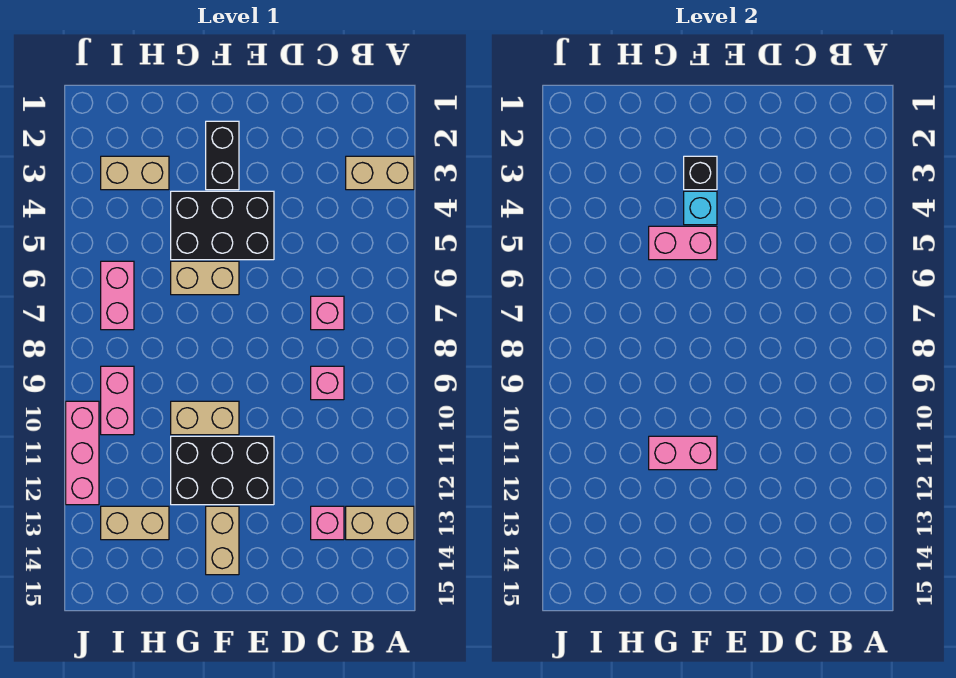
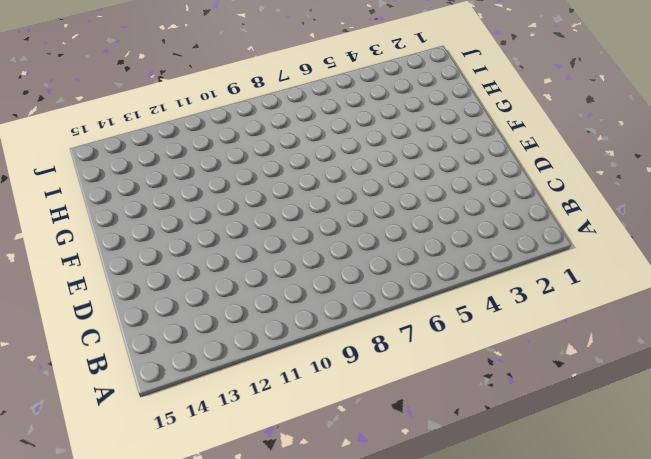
none -> tan 1x2 brick [346,156,414,190]
none -> tan 1x2 brick [346,506,414,540]
none -> pink 1x1 brick [311,296,344,330]

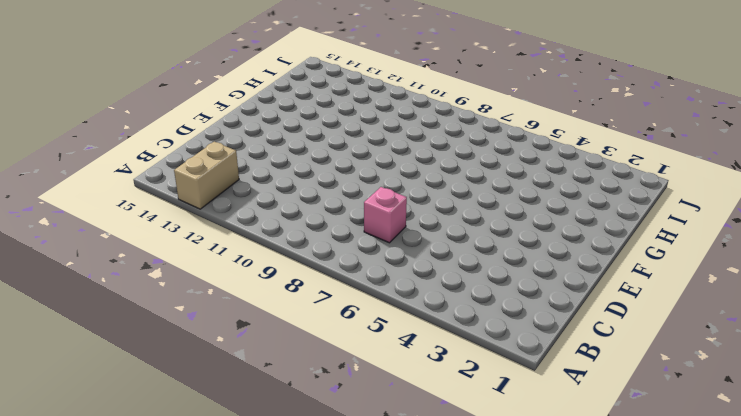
none -> tan 1x2 brick [346,156,414,190]
none -> pink 1x1 brick [311,366,344,400]
none -> pink 1x1 brick [311,506,344,540]

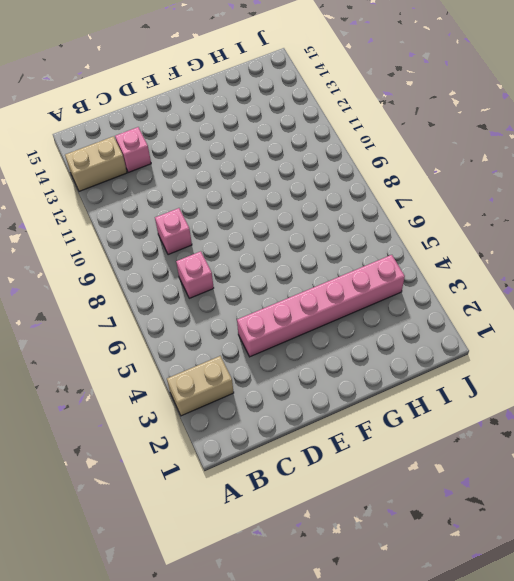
pink 1x6 brick [237,255,405,357] -> black 2x3 brick [171,191,274,260]
none -> black 2x3 brick [171,436,274,505]
none -> black 1x2 brick [206,121,239,190]
none -> tan 1x2 brick [171,261,239,295]

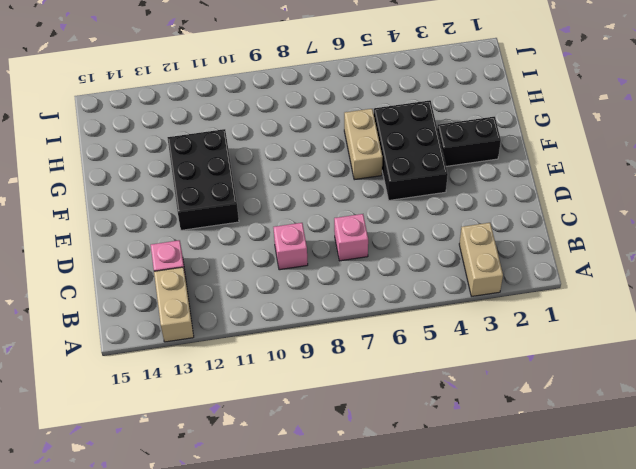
none -> tan 1x2 brick [171,401,239,435]
none -> tan 1x2 brick [206,506,239,575]
none -> tan 1x2 brick [101,156,169,190]

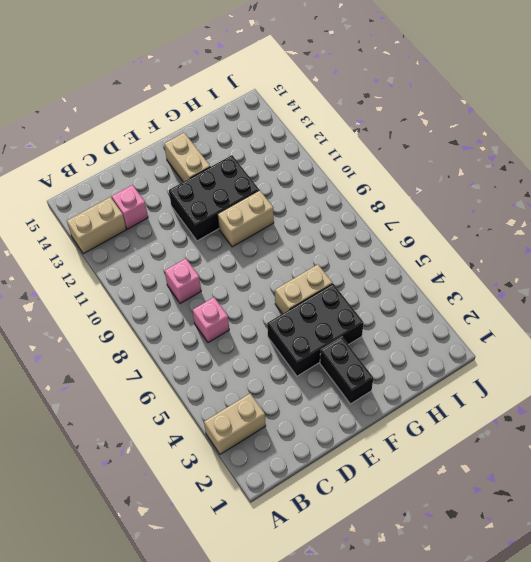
none -> tan 1x2 brick [101,156,169,190]
none -> tan 1x2 brick [101,506,169,540]
none -> pink 1x2 brick [101,261,134,330]

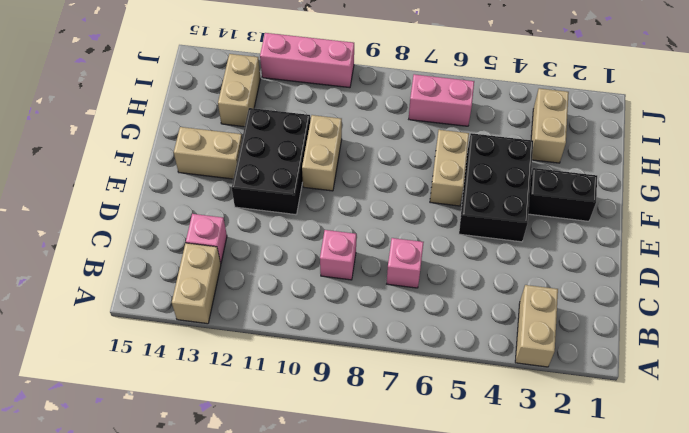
none -> pink 1x2 brick [101,366,134,435]
none -> black 1x1 brick [684,156,717,190]
none -> cyan 1x1 brick [684,191,717,225]

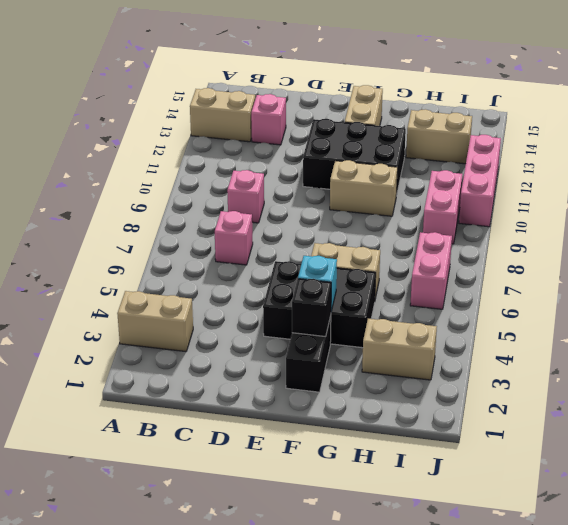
none -> pink 1x2 brick [649,226,717,260]
none -> pink 1x2 brick [649,436,717,470]

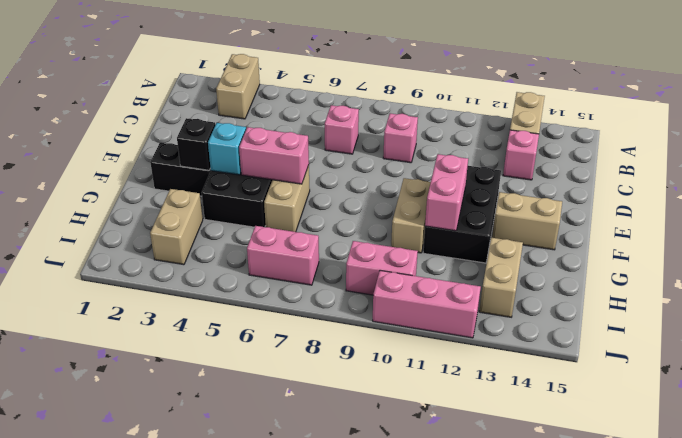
pink 1x2 brick [239,127,309,184] -> pink 1x2 brick turned to [649,226,717,260]

